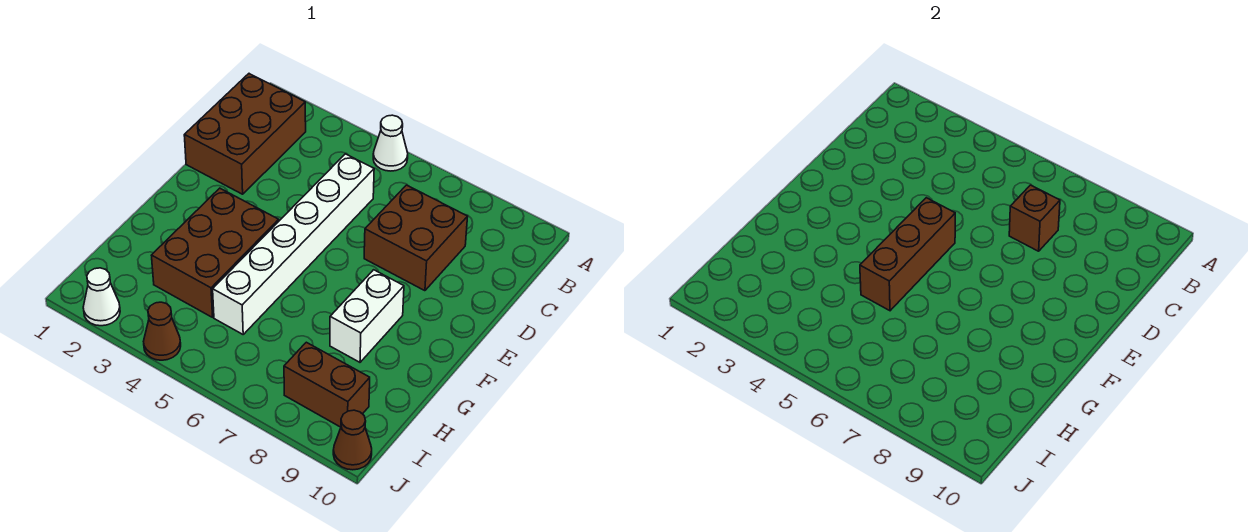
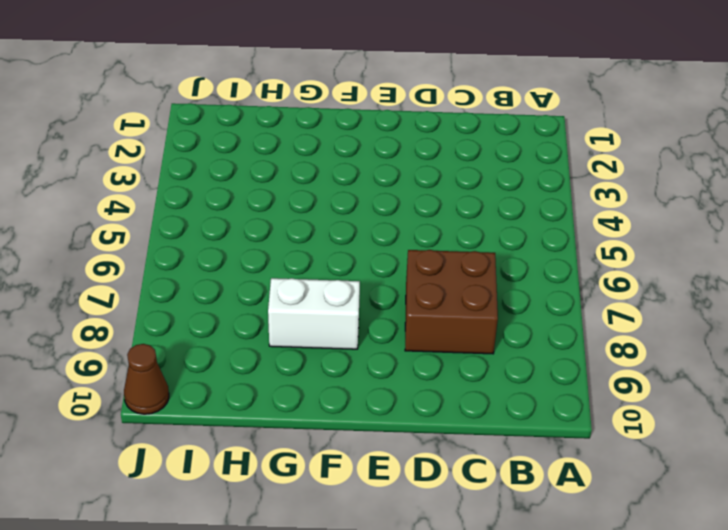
none -> white 1x1 cone [373,115,408,171]
none -> brown 2x3 brick [184,74,306,194]
none -> white 1x6 brick [213,154,374,334]

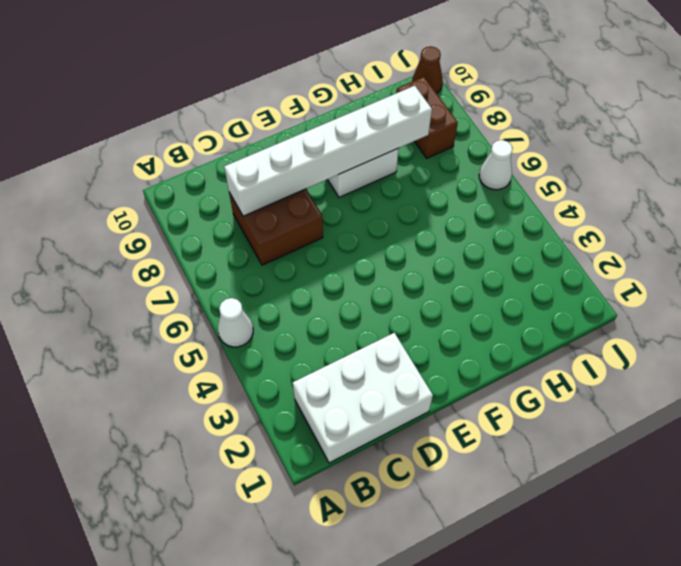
white 2x3 brick [293,333,433,463] -> brown 2x3 brick [184,74,306,194]
white 1x6 brick [224,86,432,216] -> white 1x6 brick moved to [213,154,374,334]
white 1x1 cone [479,140,513,190] -> white 1x1 cone moved to [83,268,120,326]
none -> brown 2x3 brick [151,188,279,317]
none -> brown 1x1 cone [144,302,181,360]
none -> brown 1x1 brick [1009,185,1060,251]

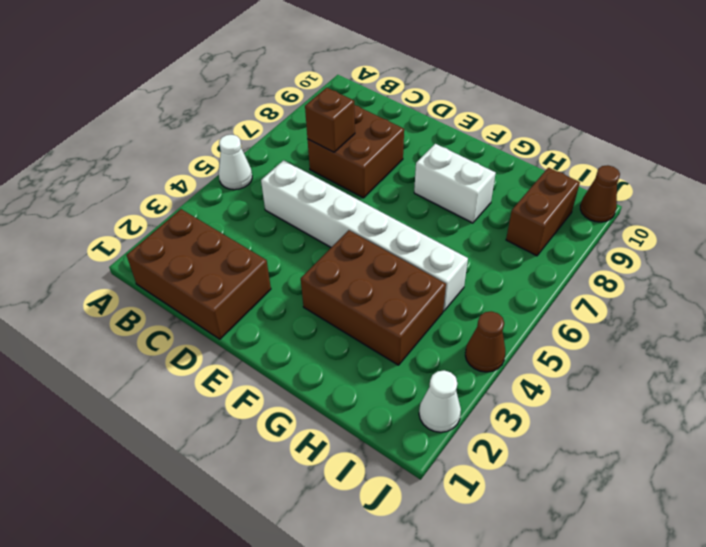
none -> brown 1x3 brick [860,198,955,311]

